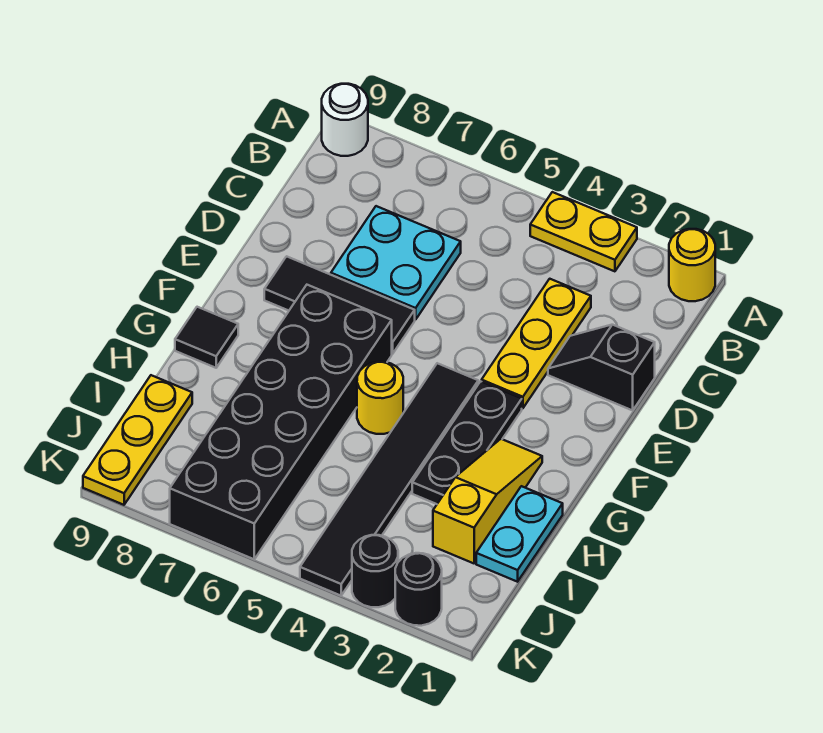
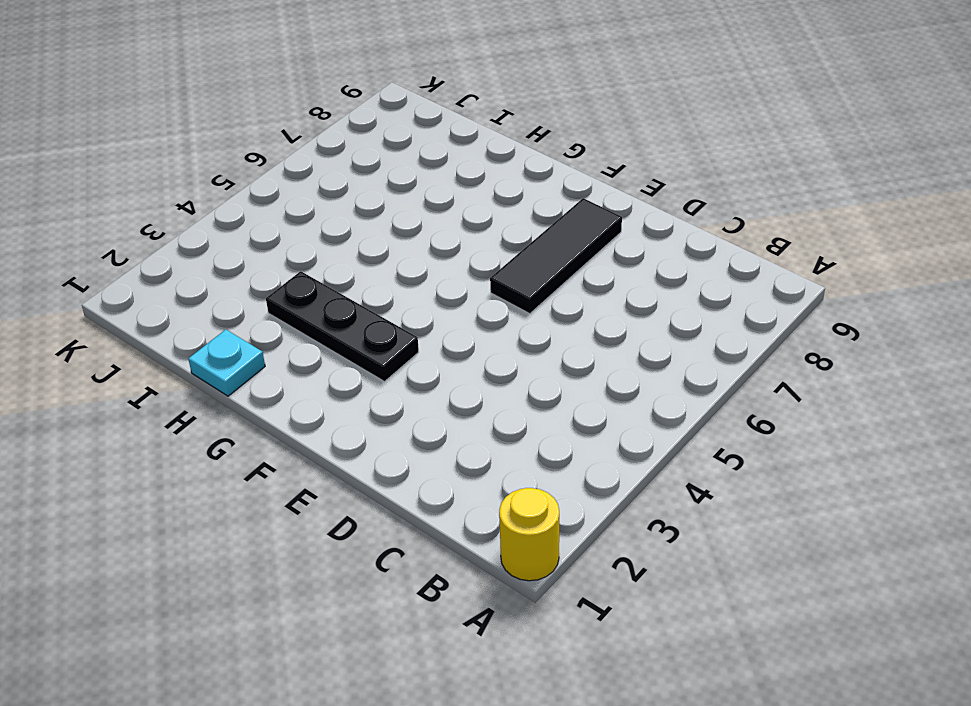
cyan 1x1 plate [188,330,265,396] -> cyan 1x2 plate [476,486,563,582]
none -> yellow 1x2 plate [530,192,637,271]
none -> white 1x1 round brick [322,84,368,156]
none -> yellow 1x3 plate [482,279,591,408]

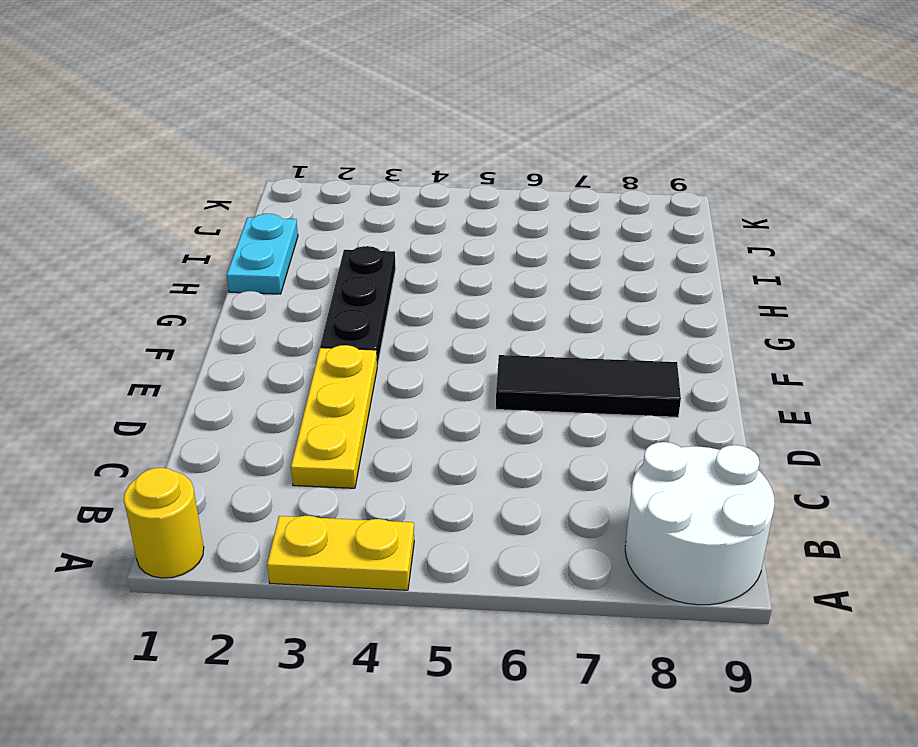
white 2x2 round brick [625,442,775,605] -> white 1x1 round brick [322,84,368,156]
none -> cyan 2x2 plate [331,206,461,320]
none -> black 1x2 slope [548,325,655,410]
none -> black 1x6 tile [300,363,478,596]

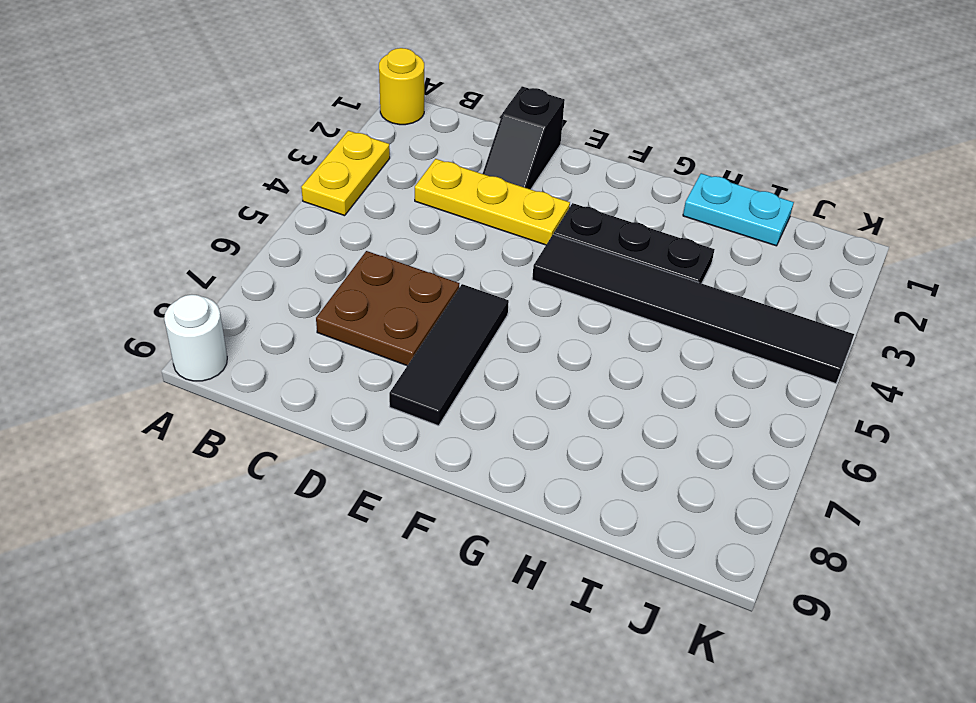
brown 2x2 plate [316,251,459,366] -> cyan 2x2 plate [331,206,461,320]
none -> black 2x6 brick [170,285,392,559]
none -> yellow 1x3 slope [433,439,542,563]
none -> yellow 1x1 round brick [357,362,403,434]

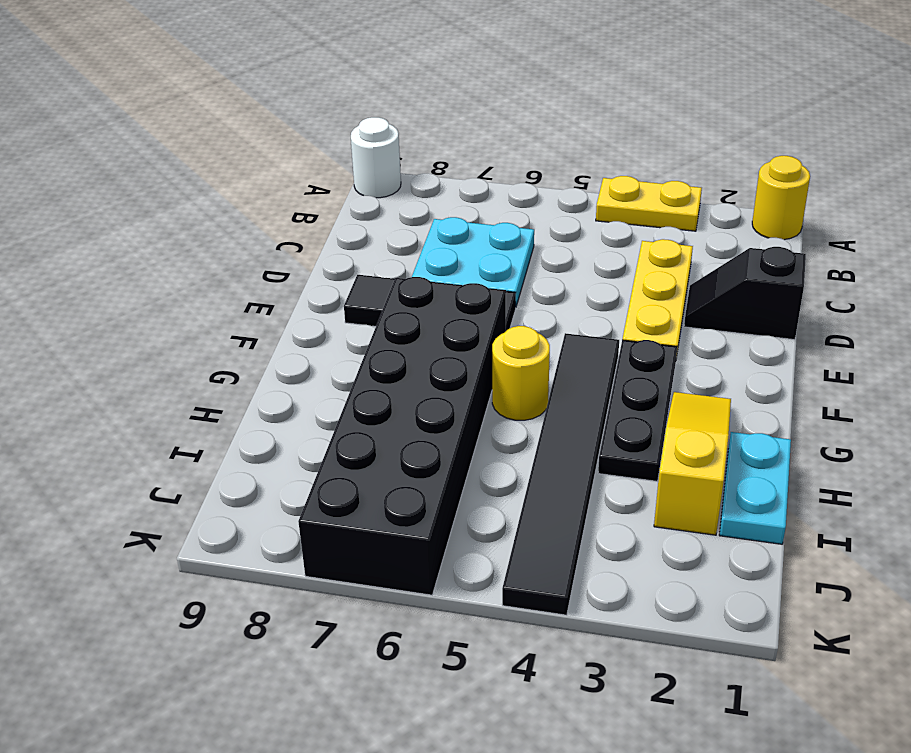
none -> black 1x1 tile [175,307,238,368]
none -> yellow 1x3 plate [83,375,192,505]
none -> black 1x1 round brick [395,553,442,626]

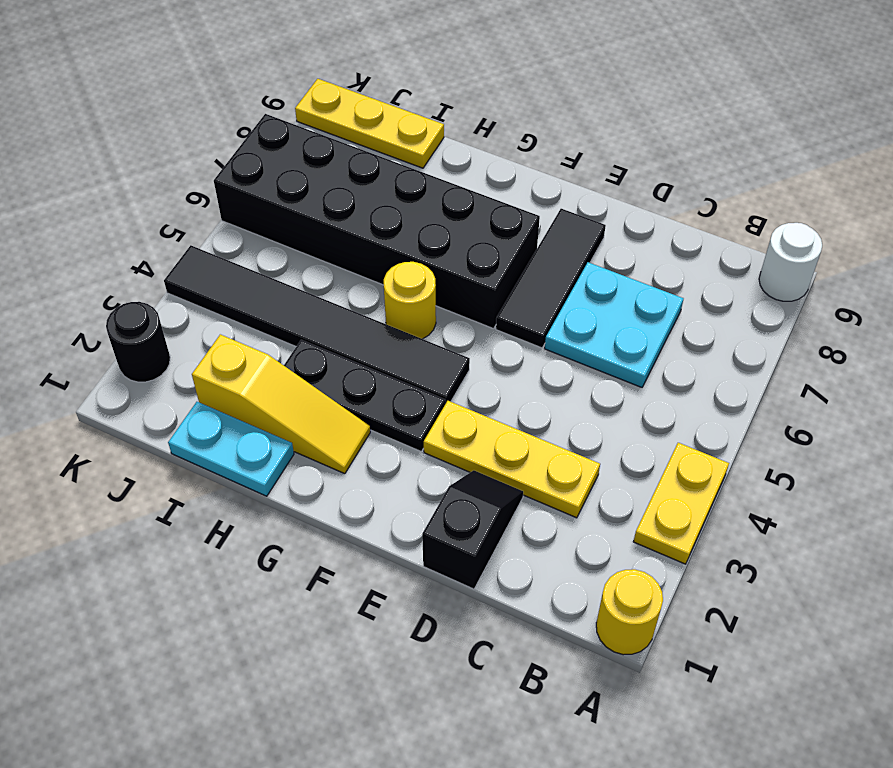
none -> black 1x1 tile [175,307,238,368]
none -> black 1x1 round brick [352,535,398,607]

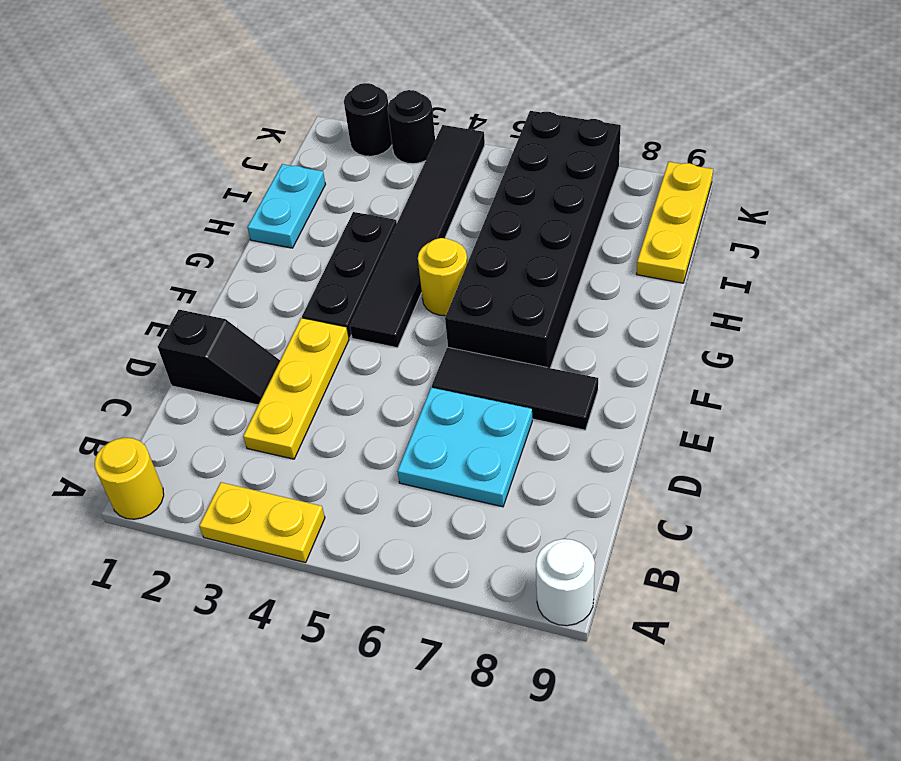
none -> yellow 1x3 slope [433,439,542,563]
none -> black 1x1 tile [175,307,238,368]

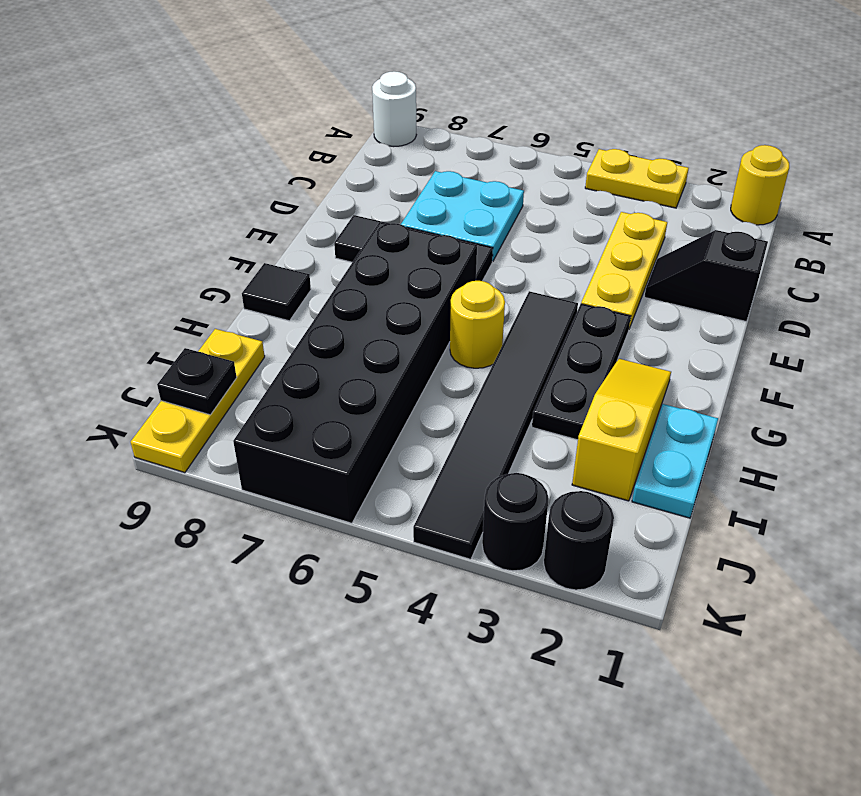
black 1x1 plate [157,348,237,415] -> none

